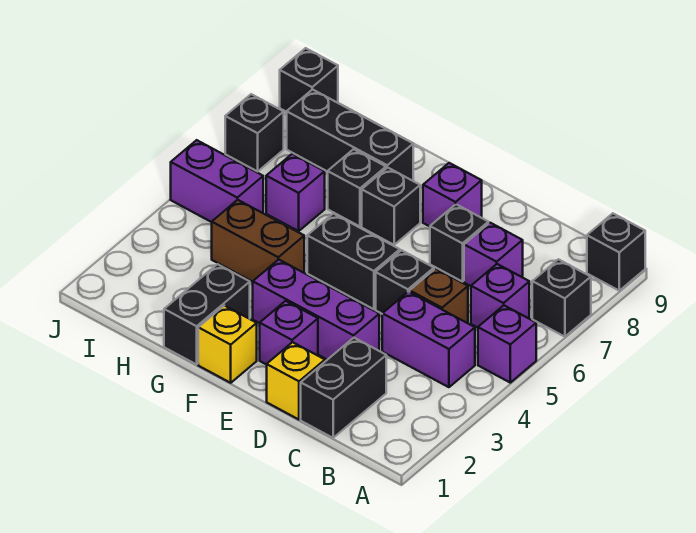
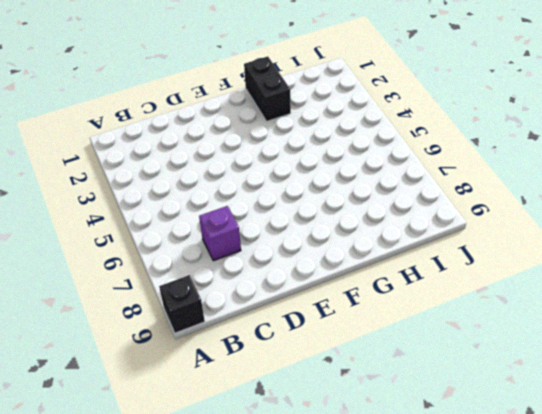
none -> purple 1x1 brick [478,305,536,383]
none -> black 1x1 brick [532,259,591,337]
none -> purple 1x2 brick [382,292,475,387]

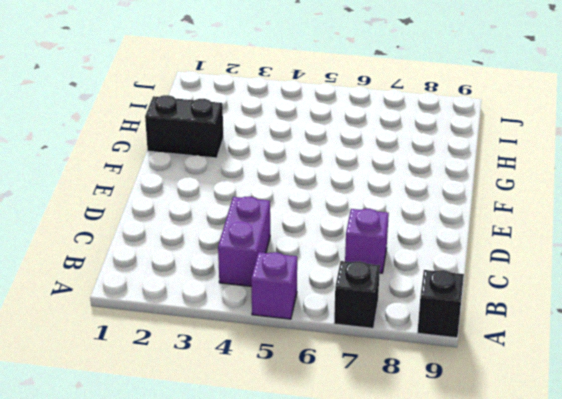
none -> purple 1x1 brick [471,264,529,328]
none -> black 1x2 brick [301,338,386,438]
none -> brown 1x1 brick [410,269,468,323]

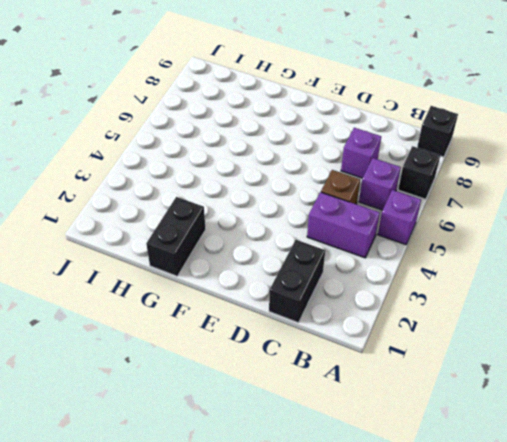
none -> yellow 1x1 brick [267,342,325,420]
none -> purple 1x3 brick [253,260,379,360]
none -> black 1x1 brick [376,250,434,314]

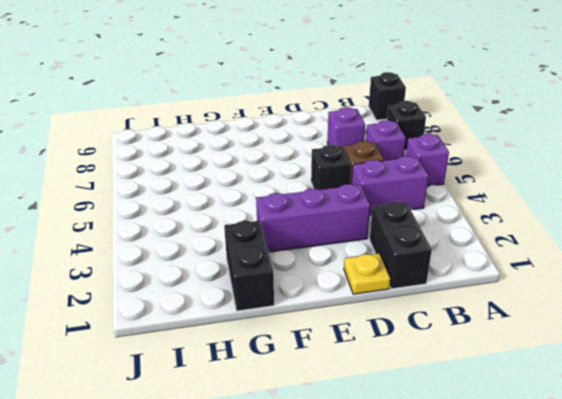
yellow 1x1 plate [344,254,390,294] -> yellow 1x1 brick [267,342,325,420]
none -> black 1x1 brick [430,204,488,282]
none -> purple 1x1 brick [260,301,318,365]
none -> black 1x2 brick [307,214,400,309]

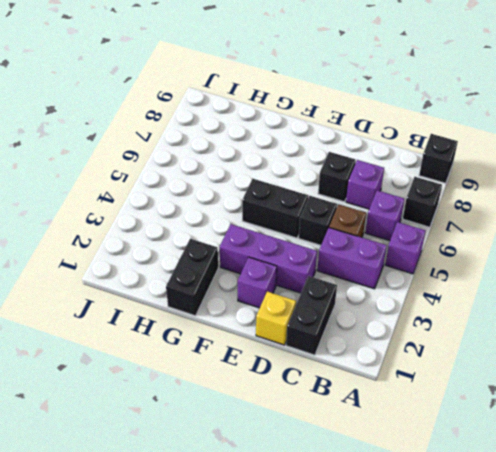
none -> purple 1x1 brick [423,163,482,226]
none -> yellow 1x1 brick [198,306,257,383]
none -> black 1x1 brick [362,168,420,245]

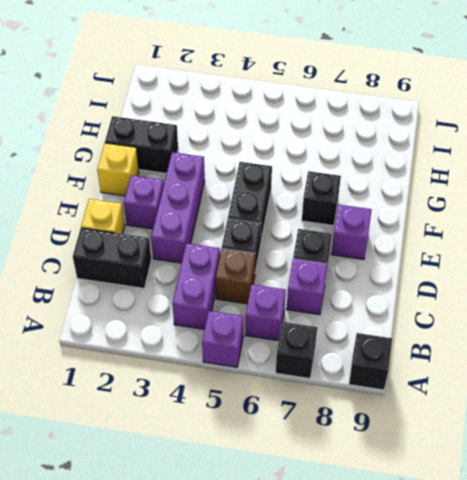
none -> brown 1x2 brick [212,200,304,282]
none -> black 1x1 brick [328,149,386,226]
none -> black 1x3 brick [287,89,413,181]

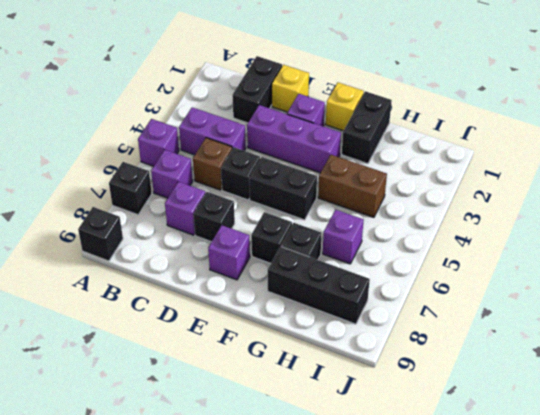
none -> purple 1x2 brick [171,140,263,222]
none -> black 1x1 brick [225,94,284,171]
none -> black 1x1 brick [280,48,338,112]

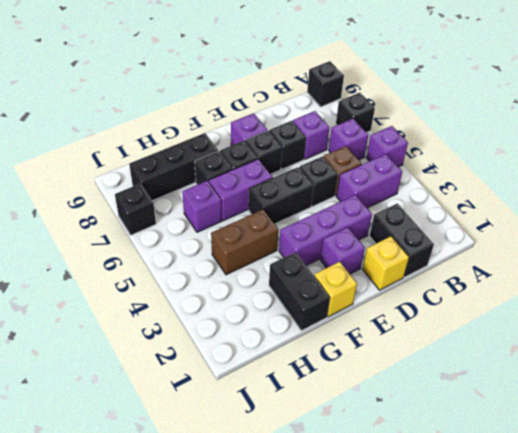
black 1x1 brick [245,130,282,174] -> black 1x1 brick moved to [280,48,338,112]
purple 1x2 brick [209,159,273,221] -> purple 1x2 brick moved to [171,140,263,222]

